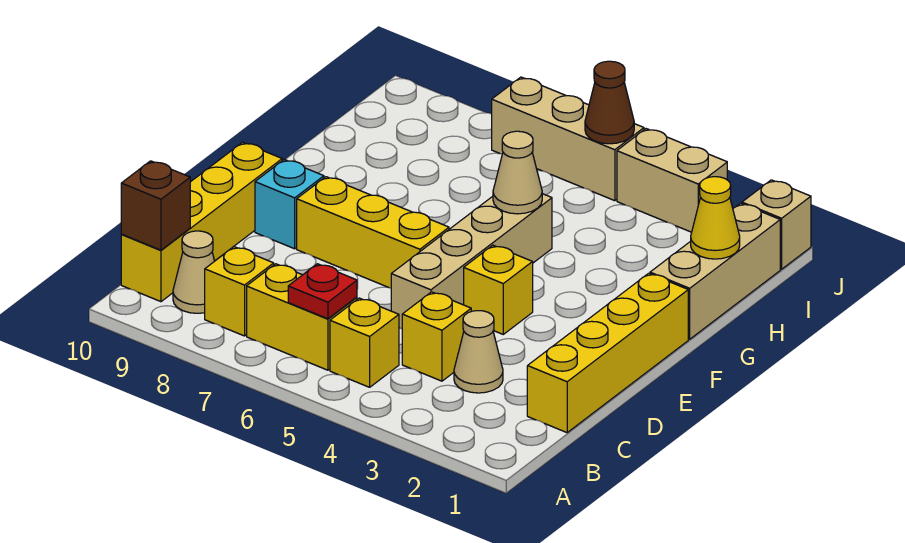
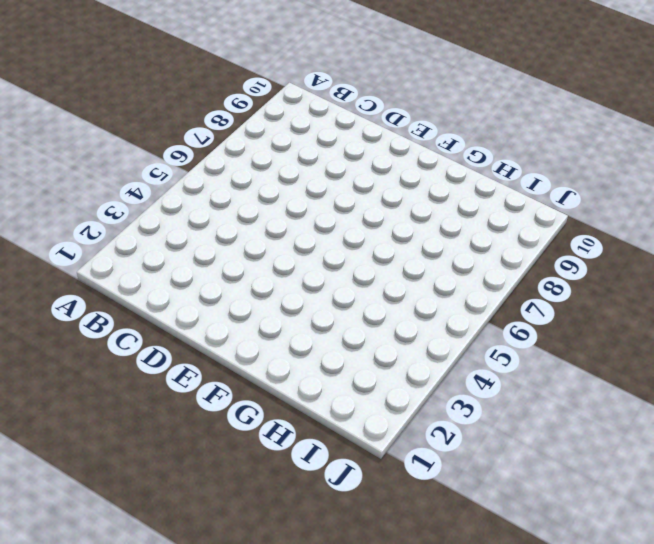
none -> yellow 1x1 brick [330,298,399,387]
none -> yellow 1x2 brick [247,264,357,370]
none -> yellow 1x1 brick [205,247,274,336]

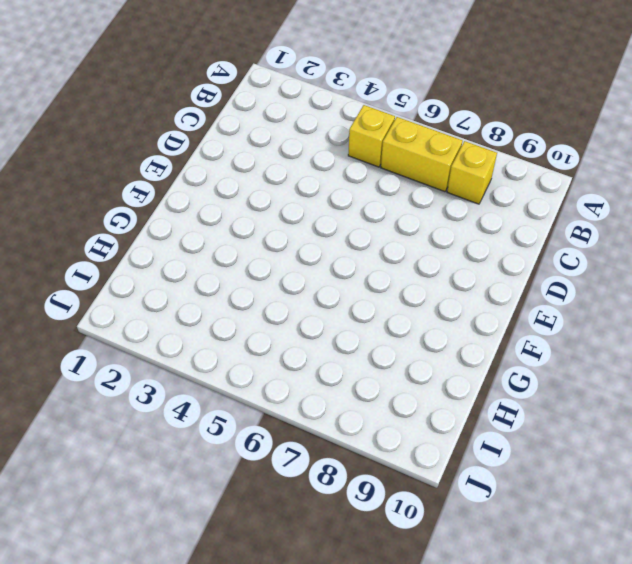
none -> tan 1x1 cone [173,231,214,313]
none -> yellow 1x4 brick [121,142,282,302]
none -> yellow 1x4 brick [527,273,688,433]

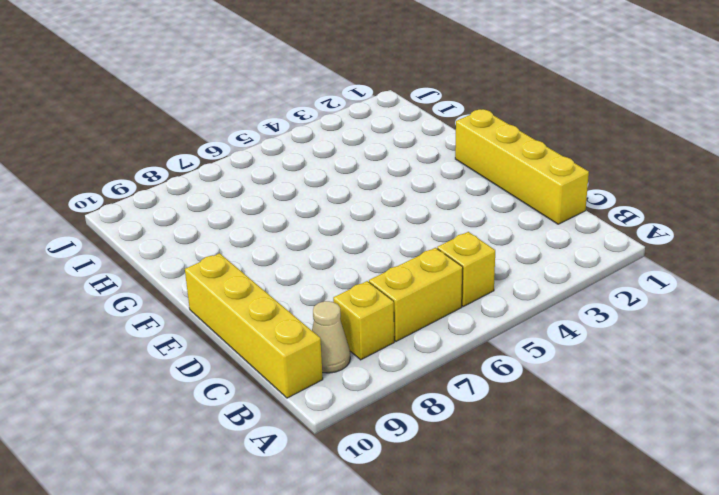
none -> tan 1x1 cone [454,311,503,393]
none -> yellow 1x1 brick [402,292,471,381]
none -> tan 1x4 brick [391,194,552,329]

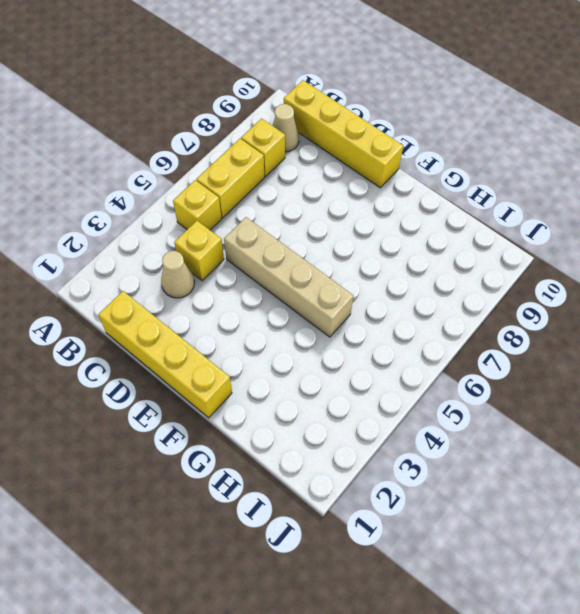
none -> yellow 1x1 brick [464,245,533,334]
none -> yellow 1x3 brick [297,177,449,288]
none -> cyan 1x1 brick [255,160,324,249]

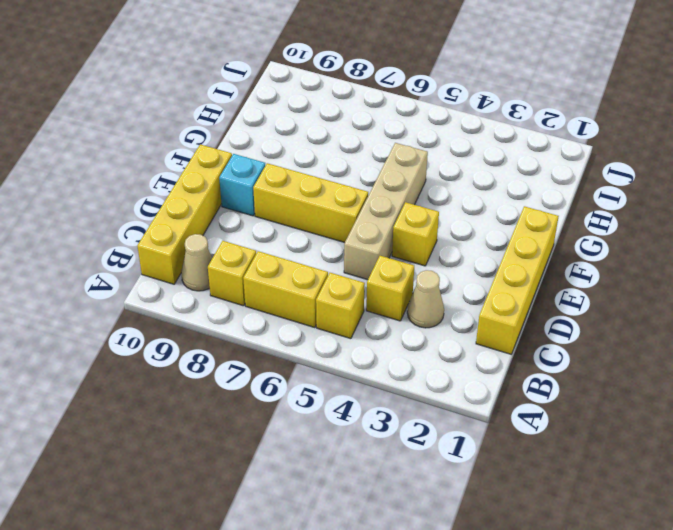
none -> tan 1x3 brick [650,203,780,339]
none -> tan 1x1 brick [742,180,811,269]
none -> tan 1x2 brick [617,129,727,232]

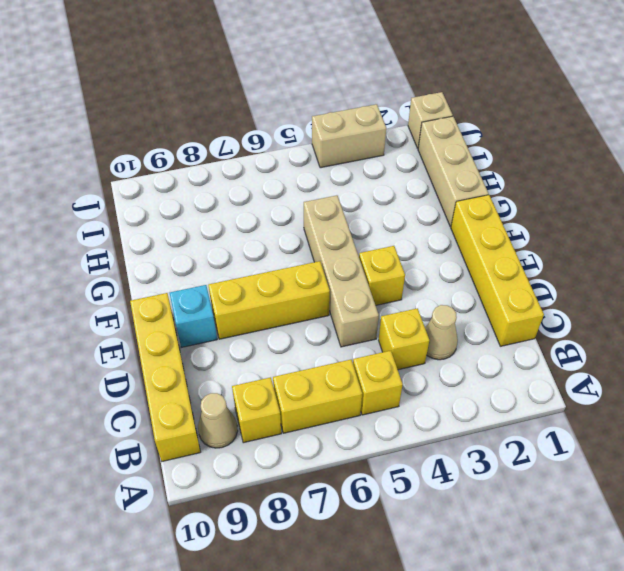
none -> tan 1x3 brick [492,77,644,201]
none -> red 1x1 plate [288,264,357,319]
none -> brown 1x1 brick [121,161,190,250]

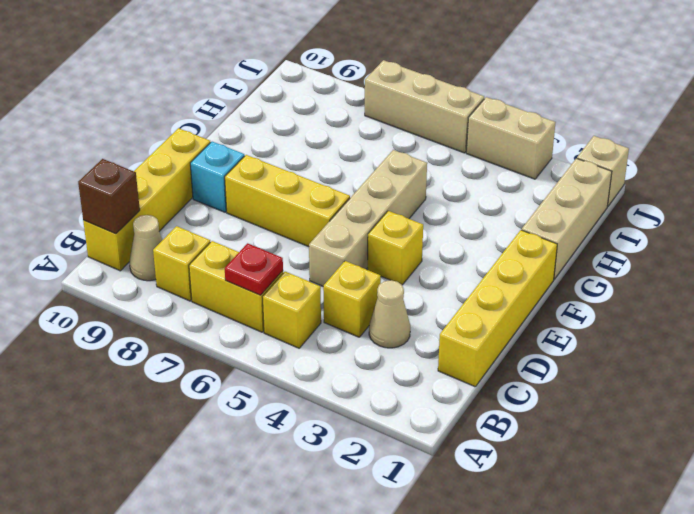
none -> tan 1x1 cone [493,131,542,214]
none -> yellow 1x1 cone [691,177,740,259]
none -> brown 1x1 cone [585,61,634,144]

